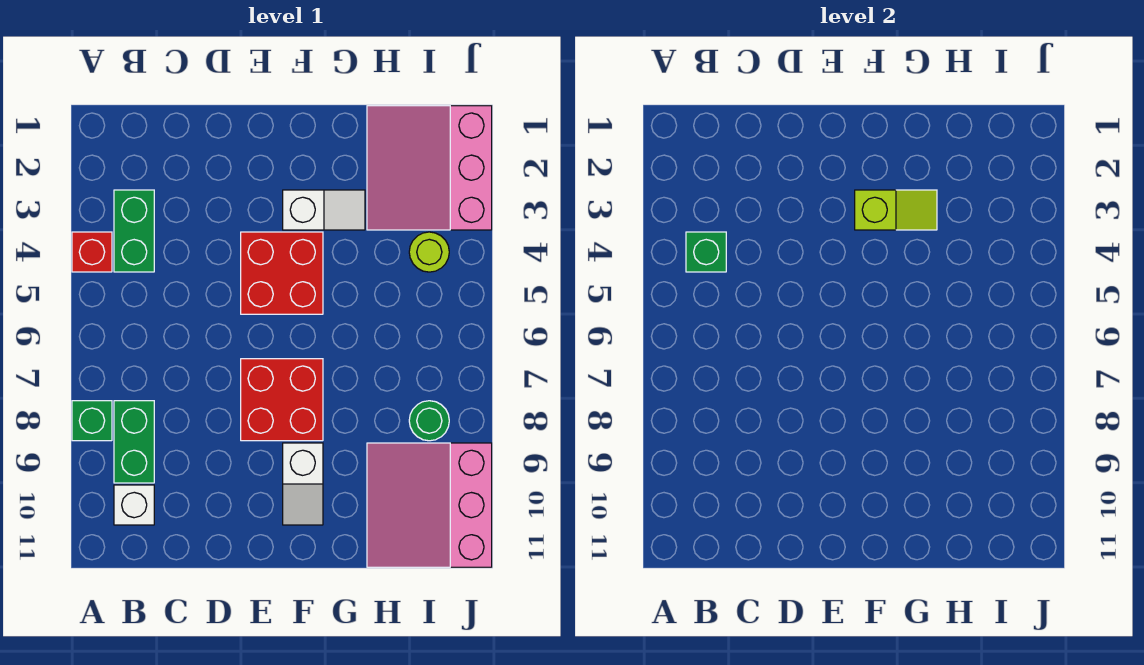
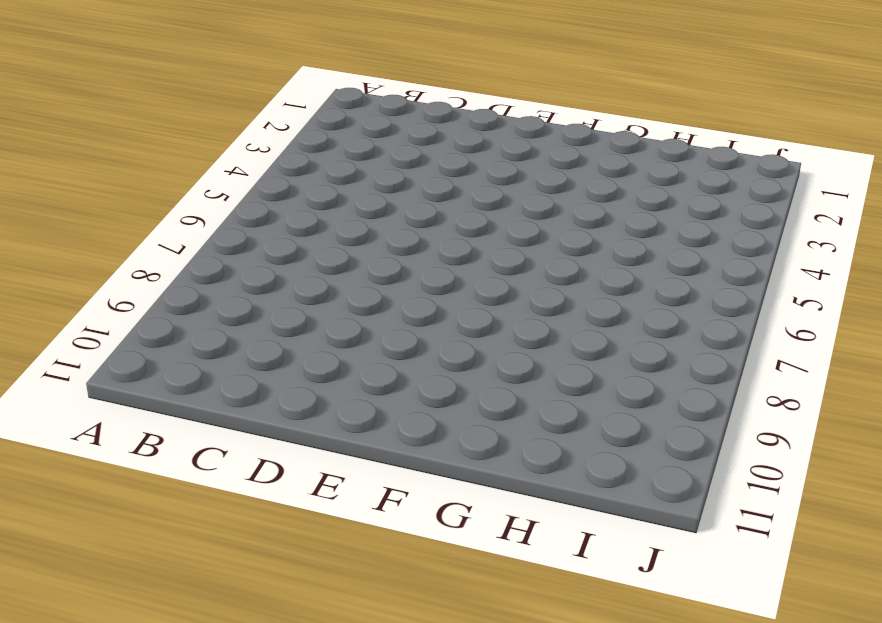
none -> red 1x1 brick [72,232,112,272]
none -> green 1x1 brick [72,401,112,441]
none -> green 1x2 brick [114,190,154,272]

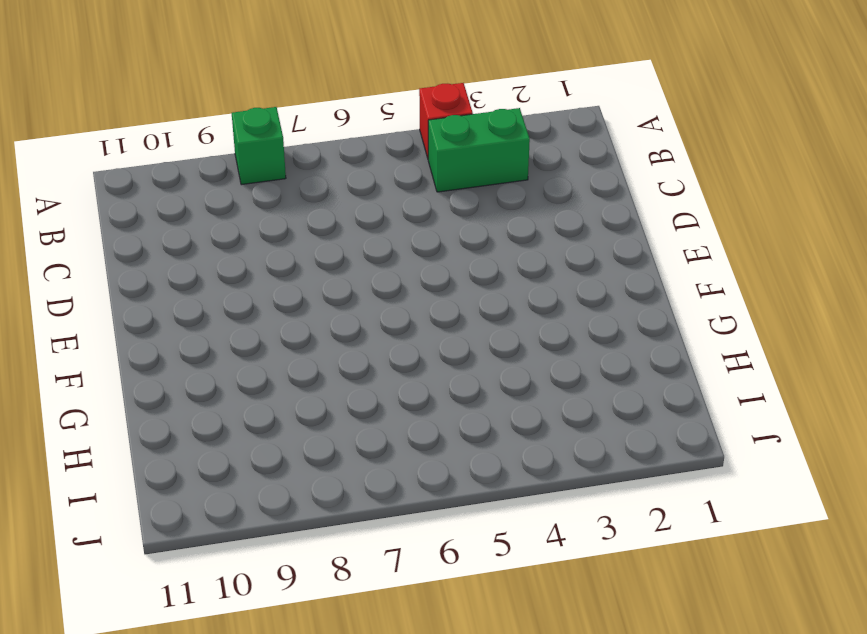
none -> green 1x2 brick [114,401,154,483]
none -> white 1x1 brick [114,485,154,525]
none -> red 2x2 brick [241,232,323,314]

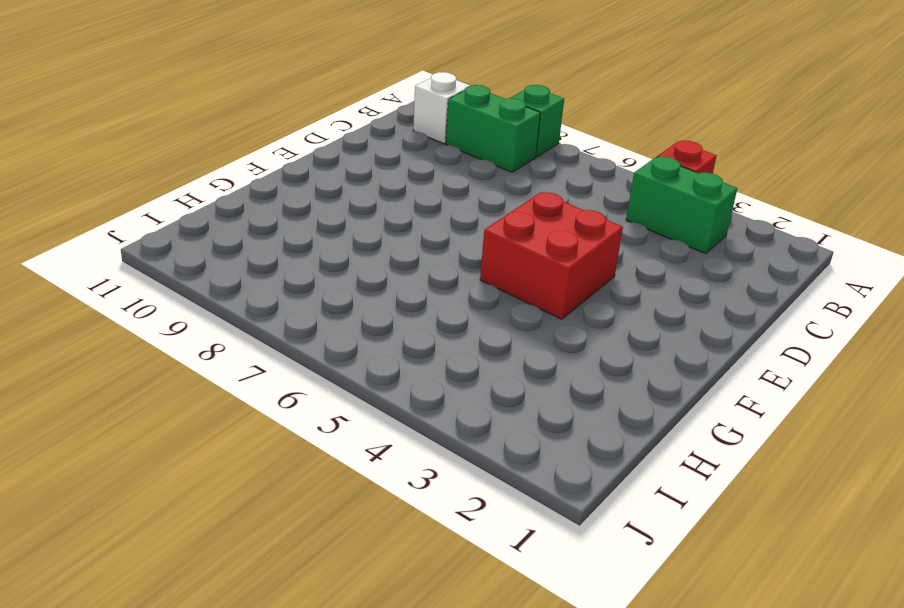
none -> red 2x2 brick [241,359,323,441]
none -> white 1x2 slope [283,190,365,230]
none -> white 1x2 slope [283,443,323,525]

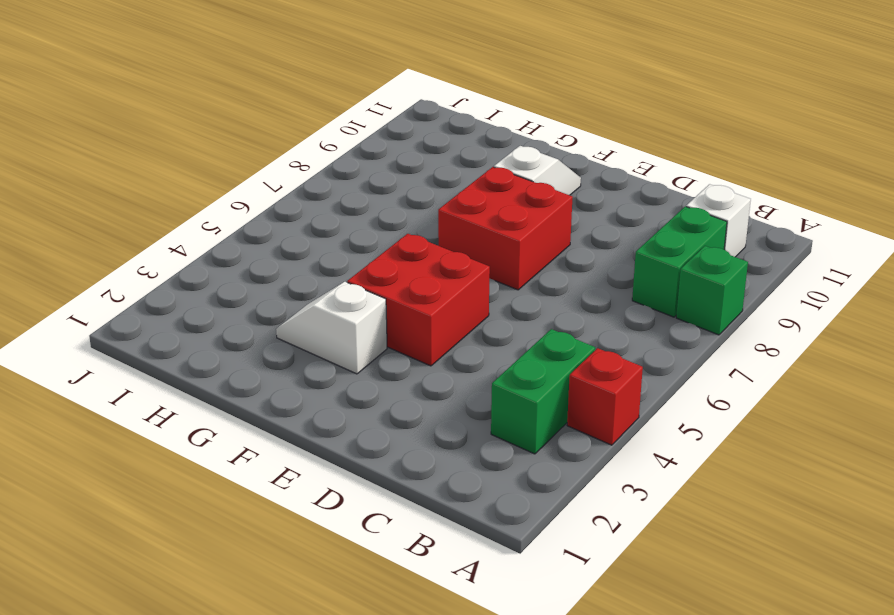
none -> pink 3x3 slope [367,106,492,230]
none -> pink 3x3 slope [367,443,492,567]
none -> lime 1x1 round brick [409,232,449,272]

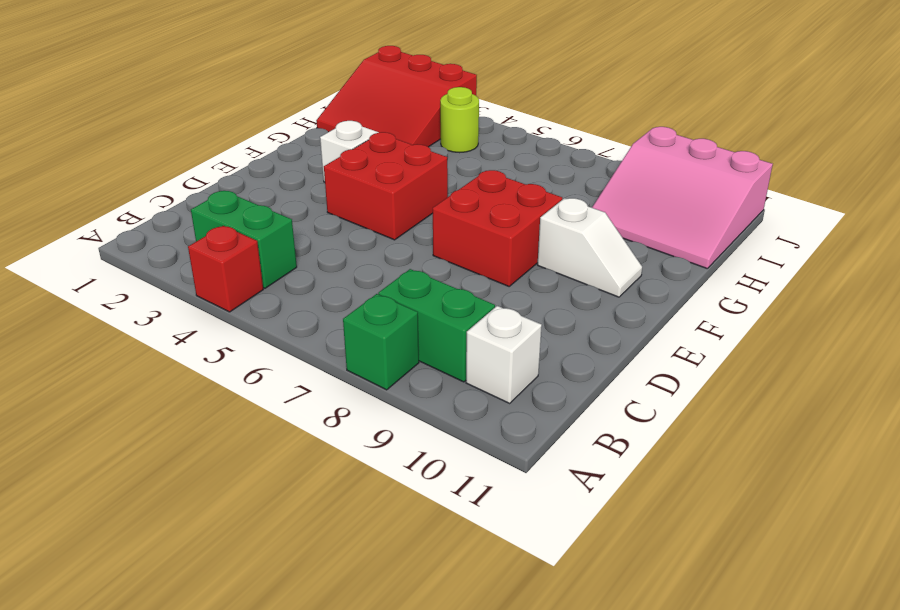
red 3x3 slope [316,46,477,147] -> pink 3x3 slope [367,106,492,230]
none -> green 1x1 round brick [409,401,449,441]
none -> green 1x1 brick [686,232,726,272]
none -> lime 1x2 slope [855,190,937,230]

